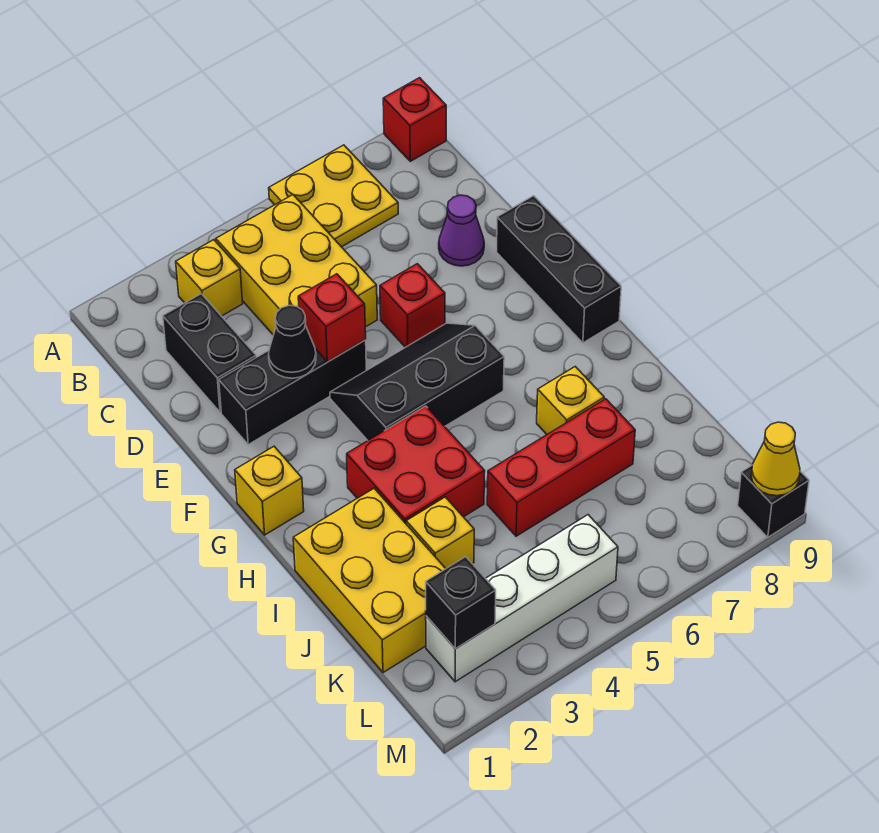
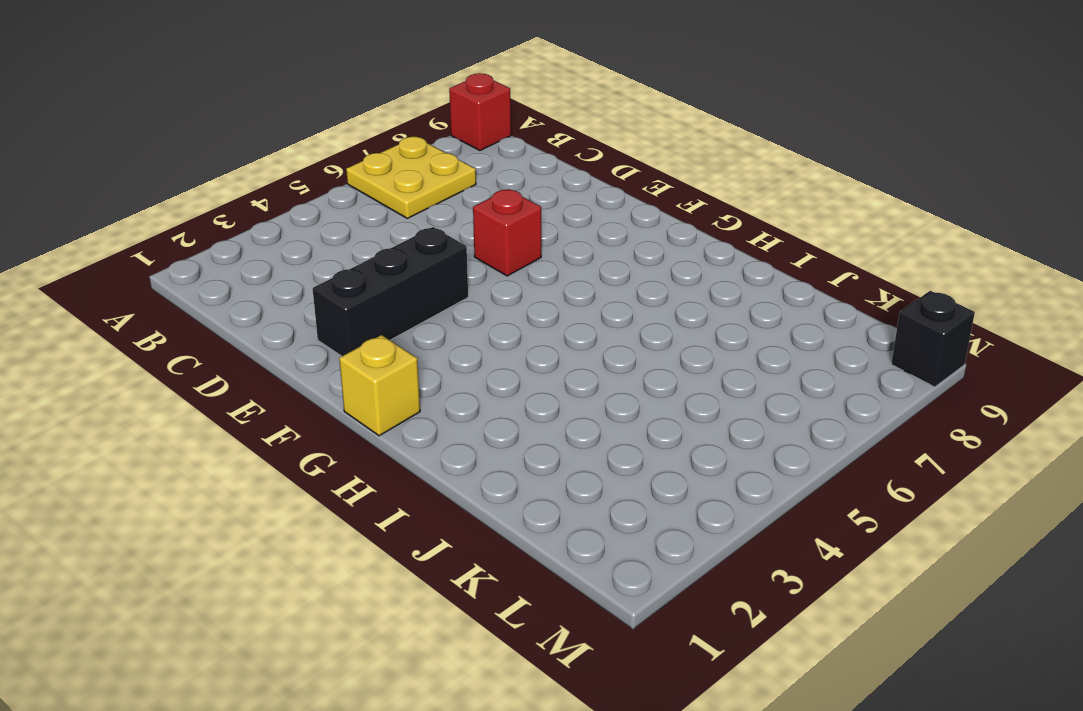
none -> yellow 1x1 brick [176,240,243,316]
none -> yellow 2x3 brick [216,195,377,335]
none -> black 1x2 brick [163,294,256,412]

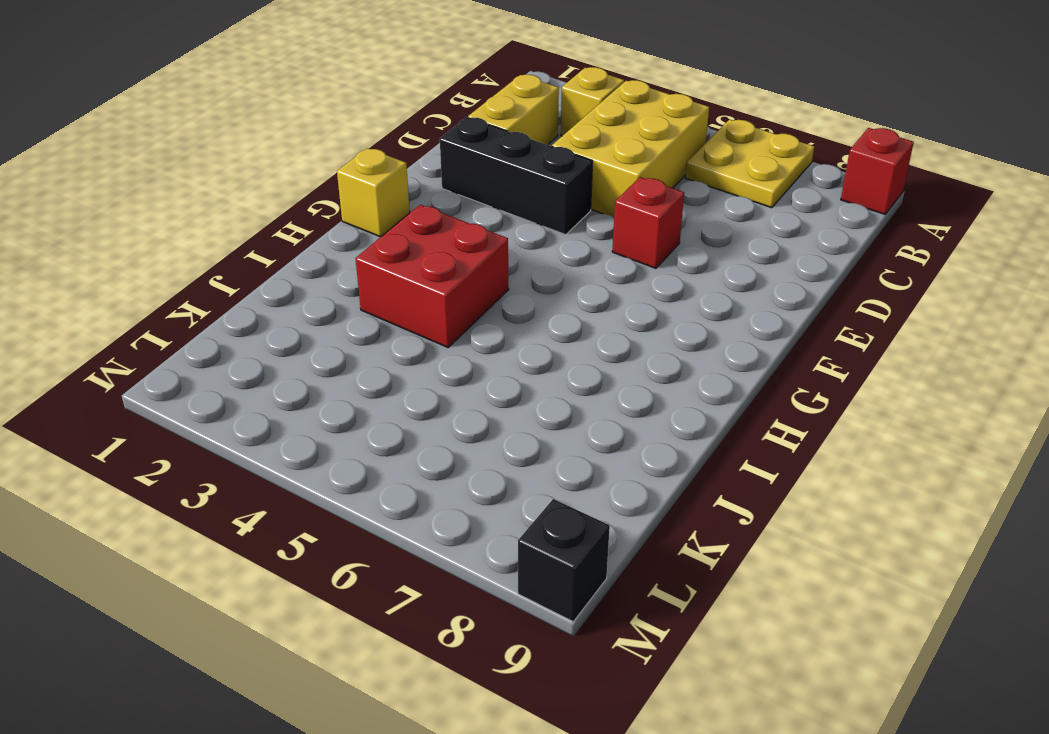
yellow 1x2 brick [468,75,559,145] -> black 1x2 brick [163,294,256,412]
none -> purple 1x1 cone [439,195,484,266]
none -> black 1x3 brick [497,196,621,343]
none -> black 2x3 slope [330,323,504,440]

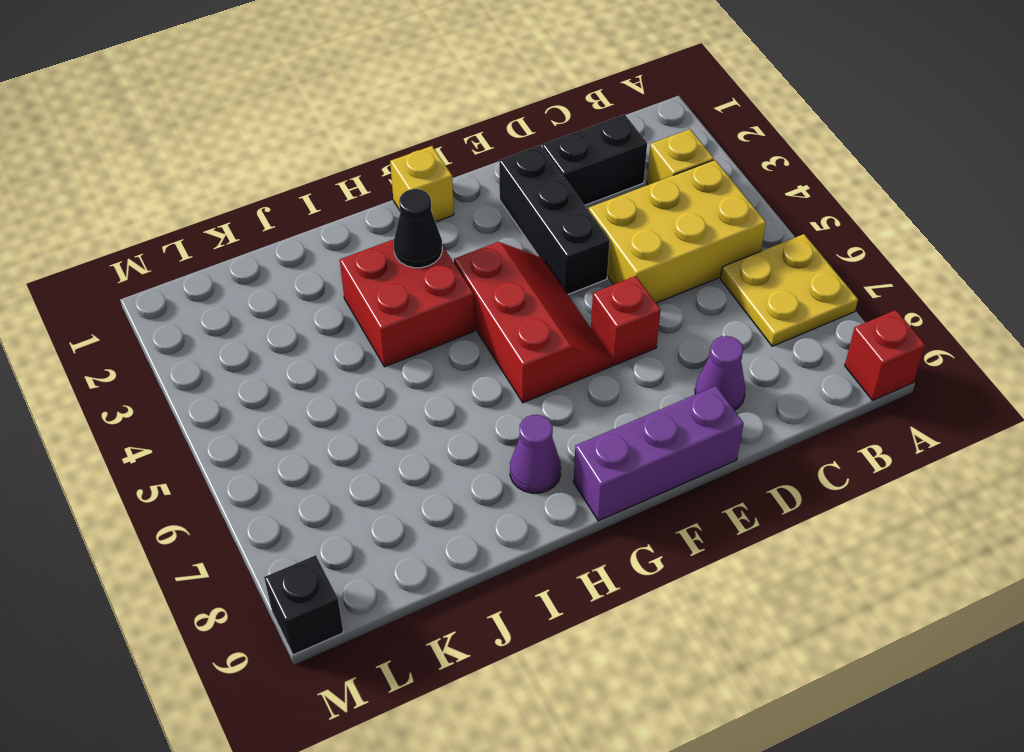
purple 1x3 brick [574,386,744,521] -> black 1x3 brick [497,196,621,343]
red 2x3 slope [454,242,612,403] -> black 2x3 slope [330,323,504,440]
black 1x1 cone [394,189,442,268] -> black 1x1 cone moved to [269,305,316,378]
purple 1x1 cone [510,415,561,493] -> none
none -> yellow 2x3 brick [293,488,446,673]
none -> yellow 1x1 brick [537,367,604,434]
none -> yellow 1x1 brick [406,497,474,568]

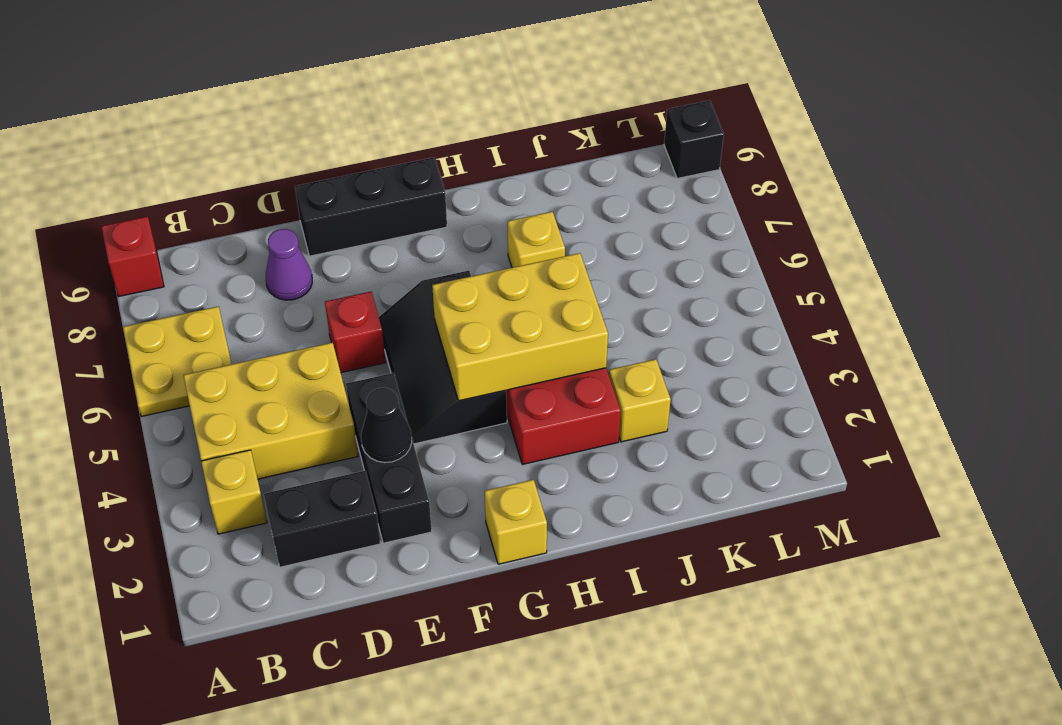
yellow 2x3 brick [432,253,608,401] -> yellow 2x3 brick moved to [293,488,446,673]
none -> red 1x3 brick [487,399,635,536]
none -> white 1x4 brick [426,515,618,682]
none -> red 1x1 brick [298,274,366,362]

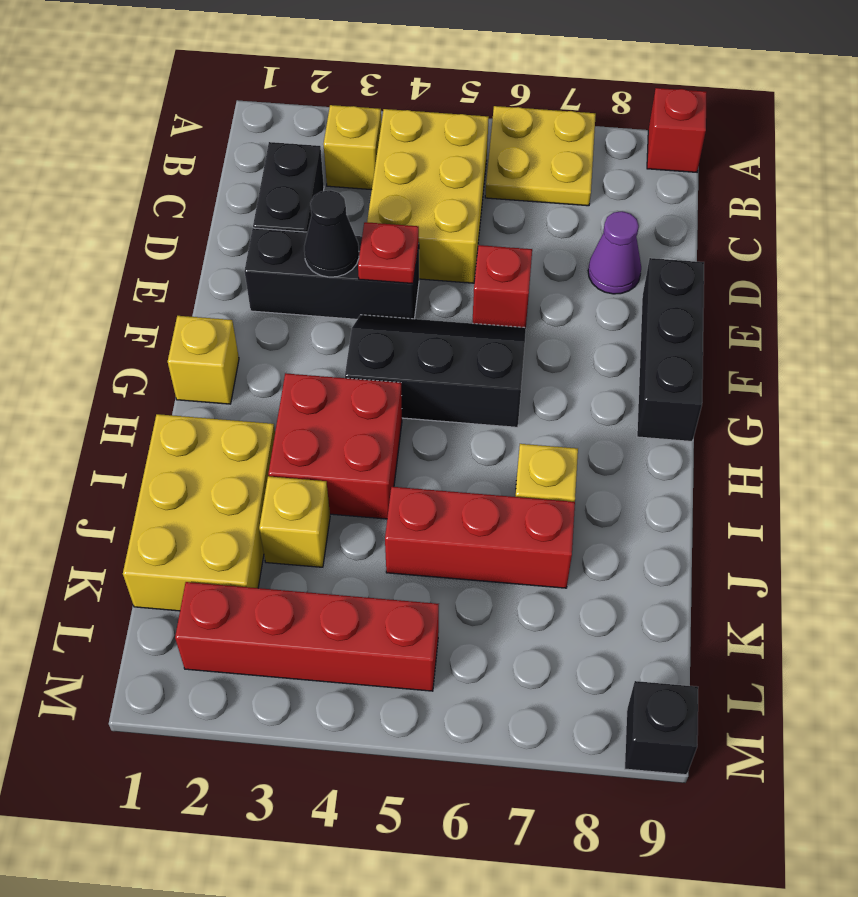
red 1x1 plate [358,222,419,284] -> red 1x1 brick [298,274,366,362]
red 1x4 brick [175,582,439,691] -> white 1x4 brick [426,515,618,682]
none -> black 1x1 brick [426,557,496,649]
none -> yellow 1x1 cone [751,422,800,496]

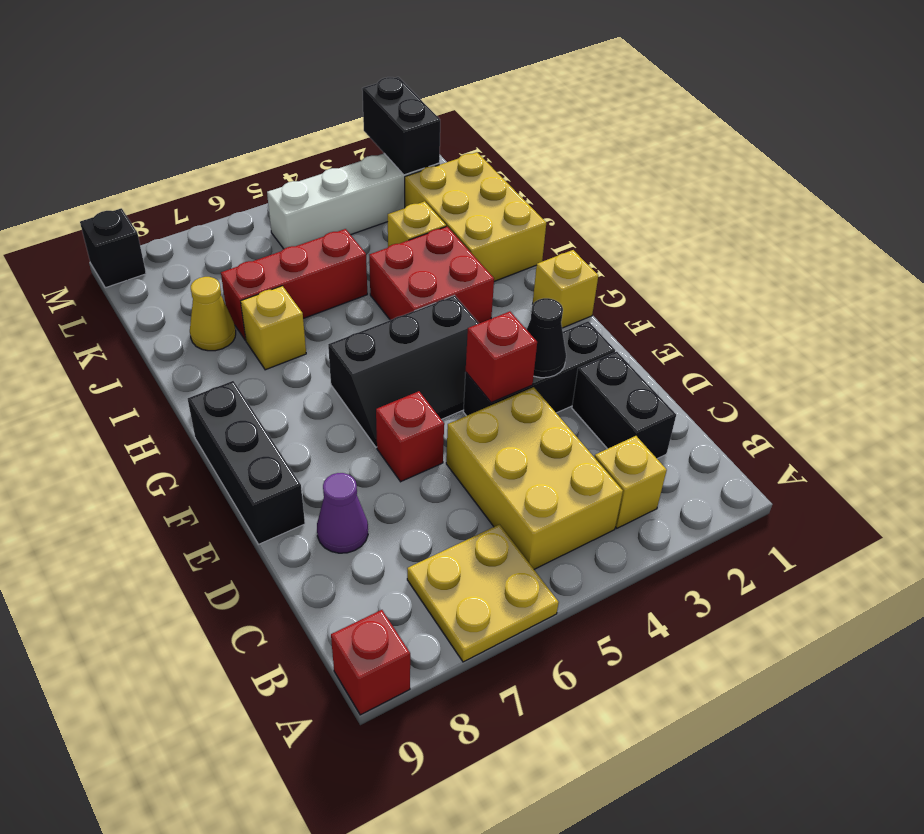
yellow 1x1 cone [190,277,236,351] -> yellow 1x1 cone moved to [751,422,800,496]
black 1x2 brick [362,77,440,175] -> black 1x1 brick [426,557,496,649]

